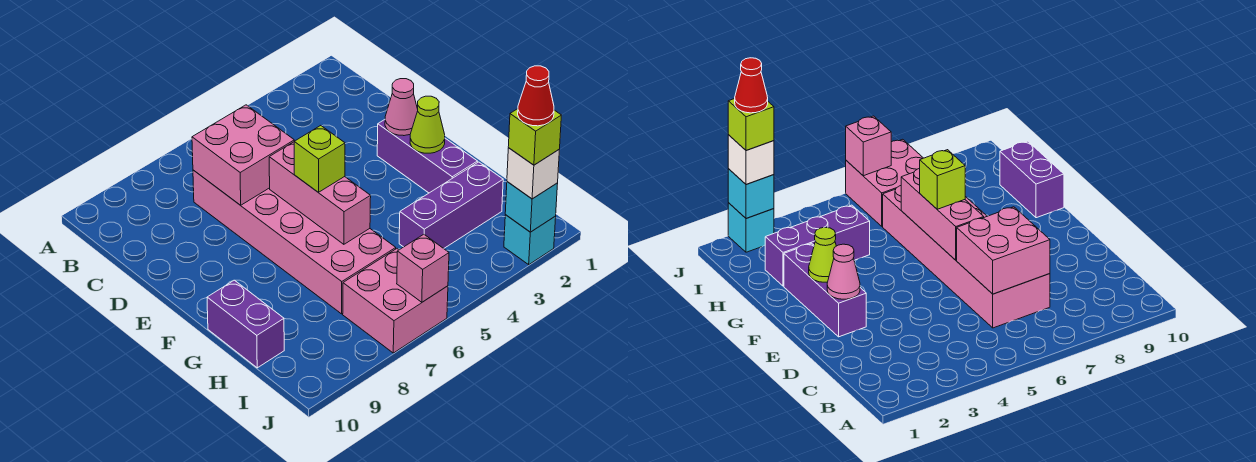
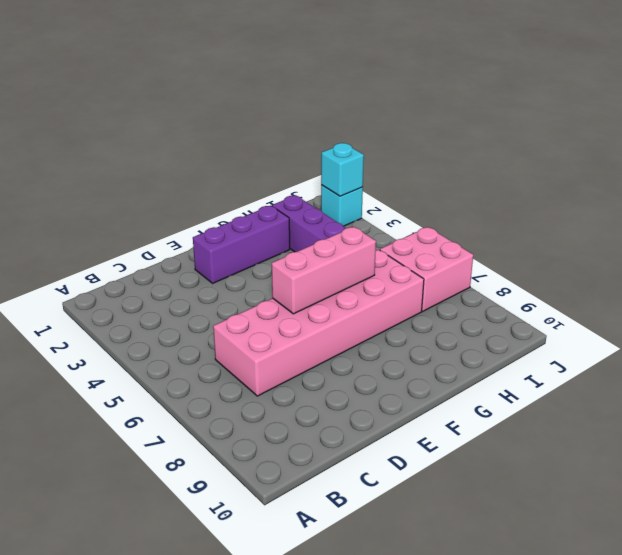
none -> purple 1x2 brick [207,280,284,368]
none -> pink 2x2 brick [192,105,294,205]
none -> pink 1x1 cone [385,79,418,136]

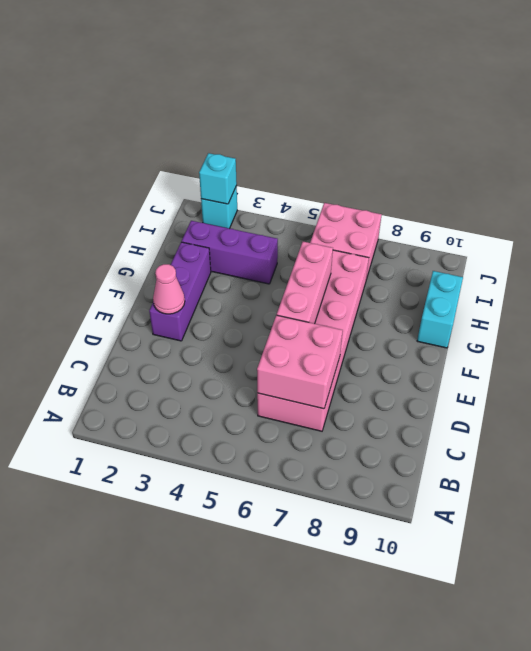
cyan 1x2 brick [417,271,463,348] -> purple 1x2 brick [207,280,284,368]
none -> lime 1x1 cone [410,96,445,153]
none -> pink 1x1 brick [397,234,449,302]
none -> lime 1x1 brick [294,126,345,192]

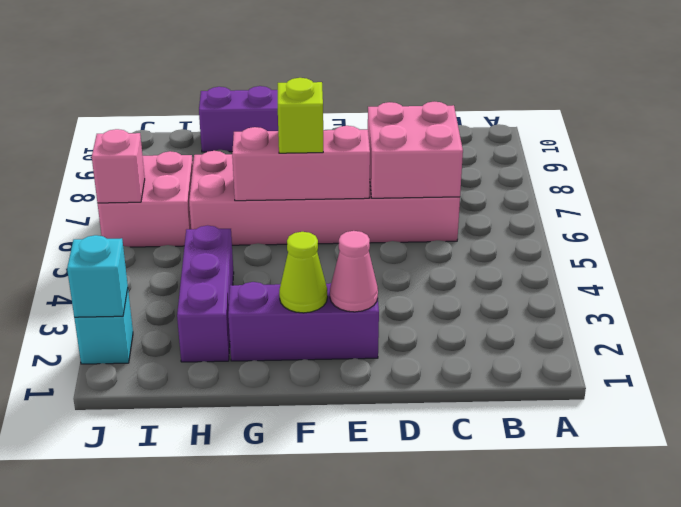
none -> white 1x1 brick [507,148,559,199]
none -> lime 1x1 brick [508,109,561,165]
none -> red 1x1 cone [518,66,554,126]

